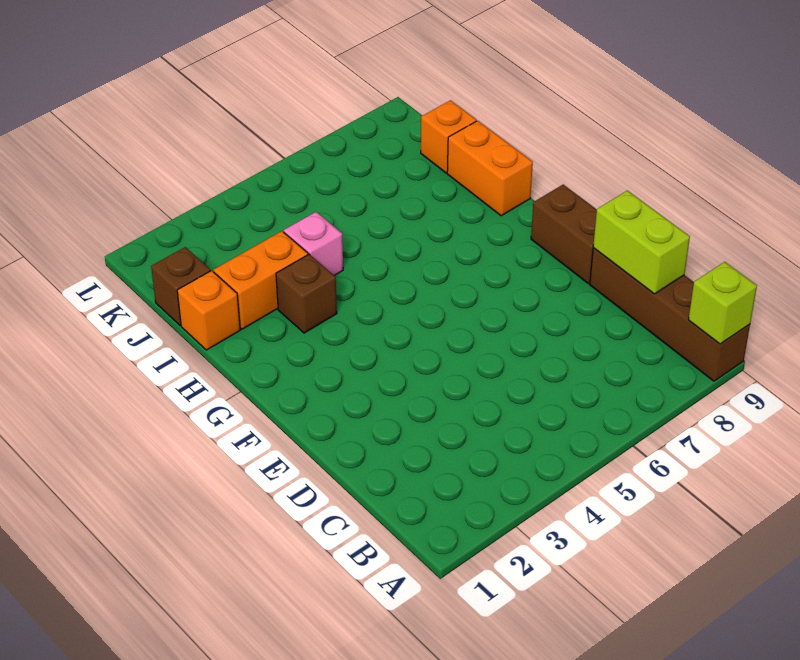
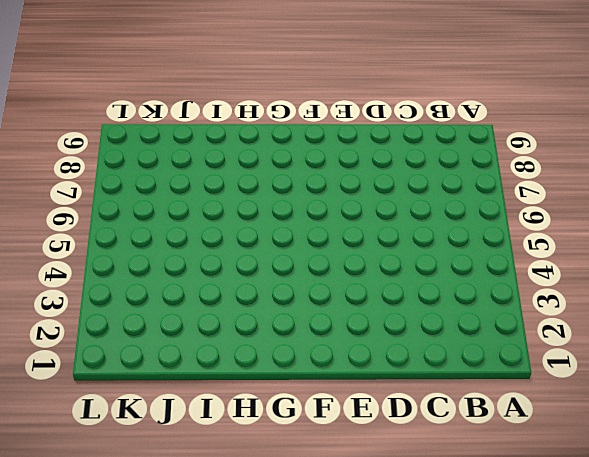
none -> brown 1x4 brick [590,248,750,381]
none -> brown 1x2 brick [531,185,597,283]

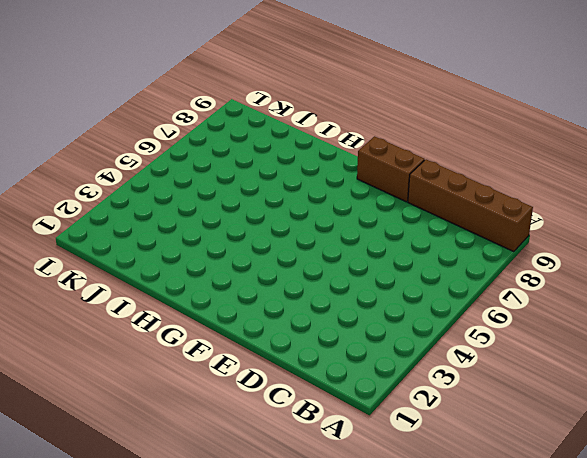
none -> brown 1x1 brick [276,254,337,333]
none -> orange 1x2 brick [447,121,533,216]

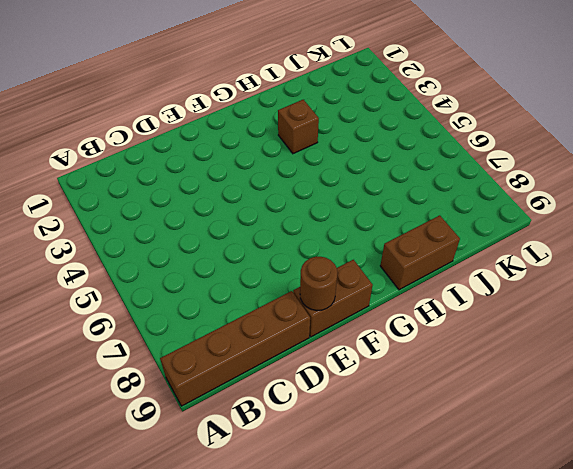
brown 1x1 round brick [300,257,338,311] -> none
brown 1x2 brick [380,215,460,290] -> orange 1x2 brick [447,121,533,216]
none -> orange 1x1 brick [177,271,240,350]
none -> orange 1x2 brick [213,231,308,329]

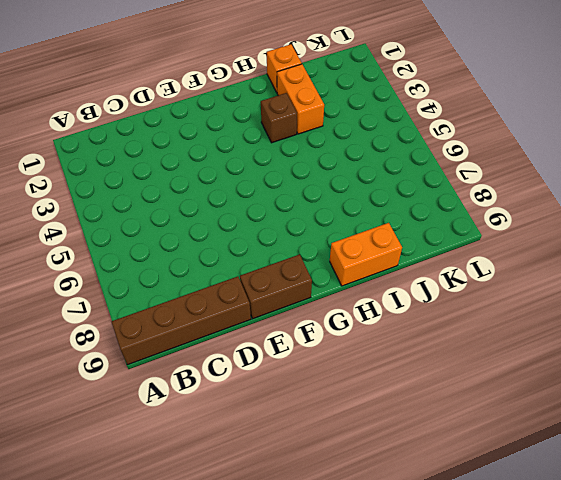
none -> pink 1x1 brick [284,212,343,275]
none -> brown 1x1 brick [151,247,211,326]

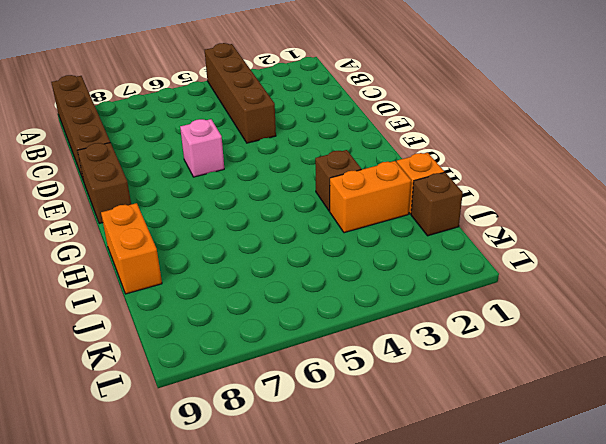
brown 1x4 brick [205,43,276,143] -> none
pink 1x1 brick [180,119,224,177] -> pink 1x1 brick moved to [284,212,343,275]
none -> orange 1x1 brick [421,100,477,173]
none -> lime 1x1 brick [689,262,757,344]

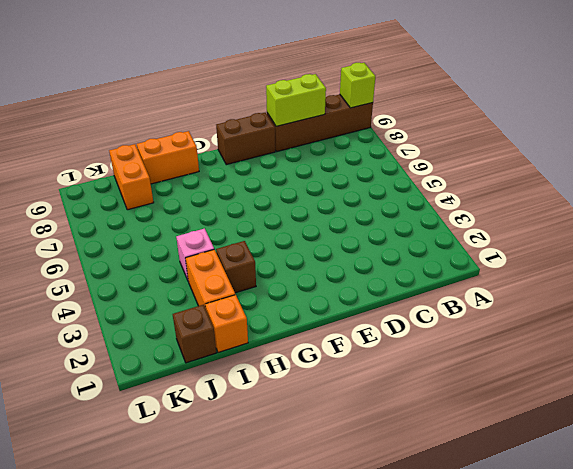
orange 1x2 brick [109,144,154,210] -> orange 1x1 brick [421,100,477,173]

